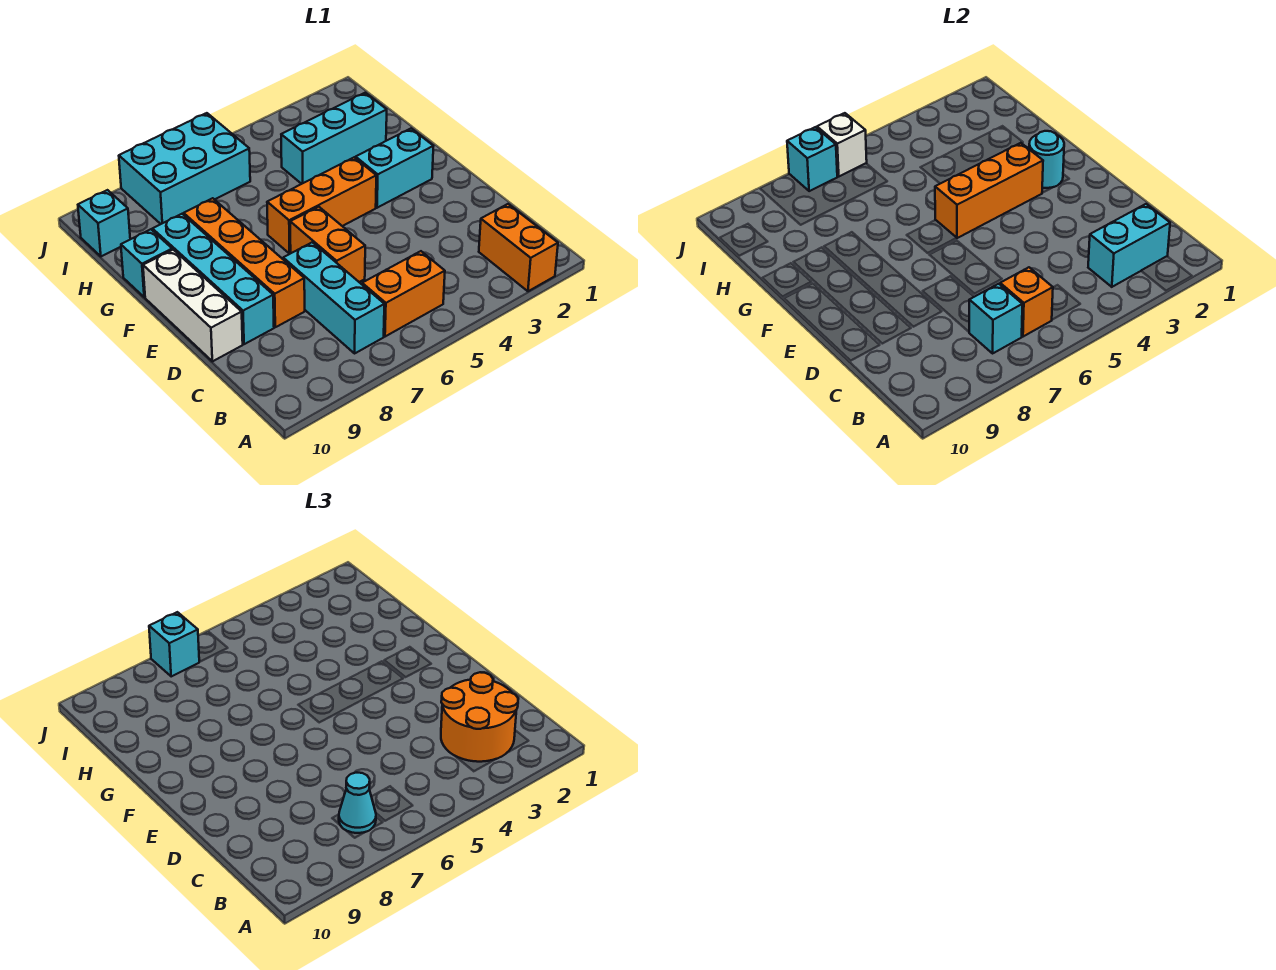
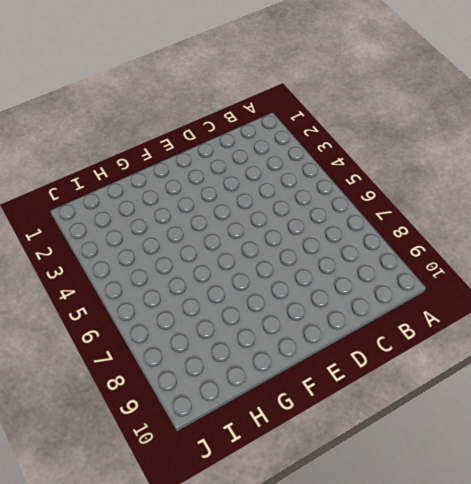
none -> orange 1x2 brick [479,204,558,291]
none -> orange 1x2 brick [362,251,445,337]
none -> cyan 1x3 brick [283,242,384,353]

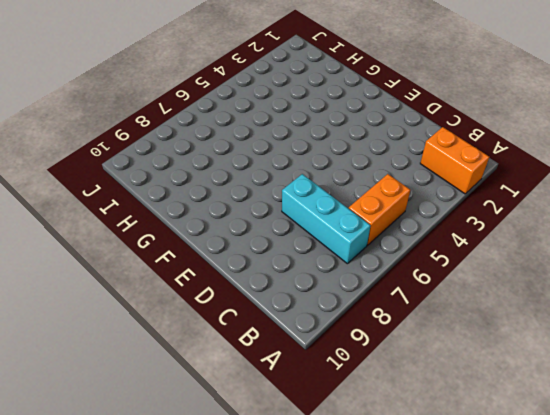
none -> orange 1x2 brick [290,207,365,282]
none -> orange 1x4 brick [184,198,305,327]
none -> cyan 1x4 brick [153,214,274,344]

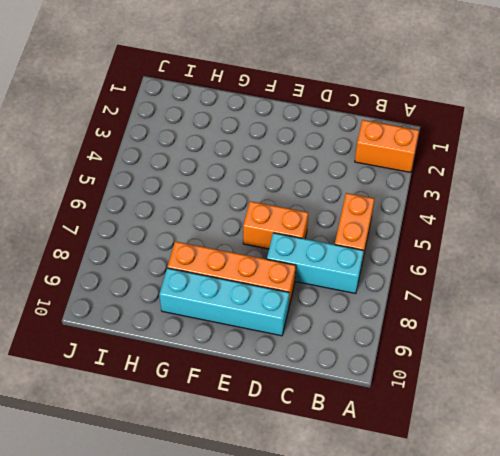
none -> white 1x3 brick [143,250,243,361]
none -> cyan 1x2 brick [356,129,433,208]
none -> orange 1x3 brick [267,158,376,254]

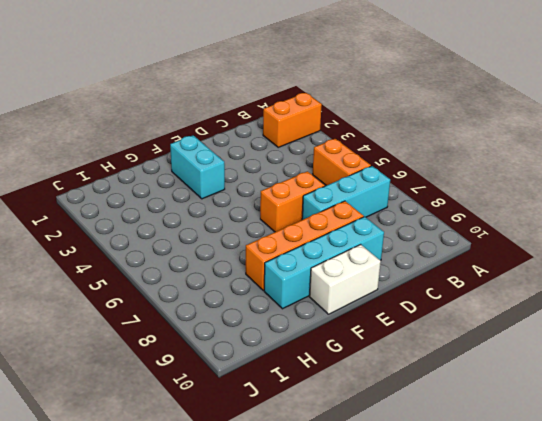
white 1x2 brick [309,244,381,314] -> white 1x3 brick [143,250,243,361]
none -> orange 1x3 brick [267,158,376,254]
none -> cyan 1x1 brick [121,229,172,297]
none -> cyan 1x3 brick [281,93,387,184]

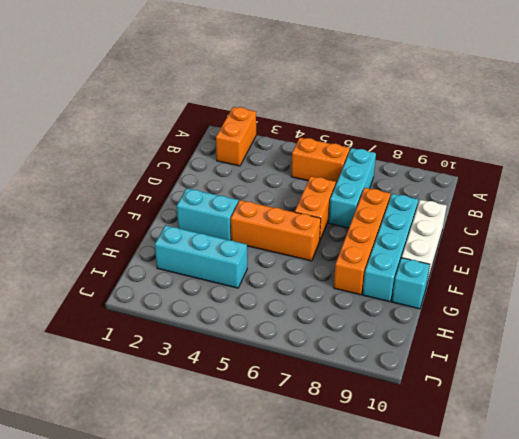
none -> cyan 2x3 brick [119,113,250,224]
none -> cyan 1x1 brick [78,190,130,256]
none -> cyan 1x2 brick [1088,204,1170,287]

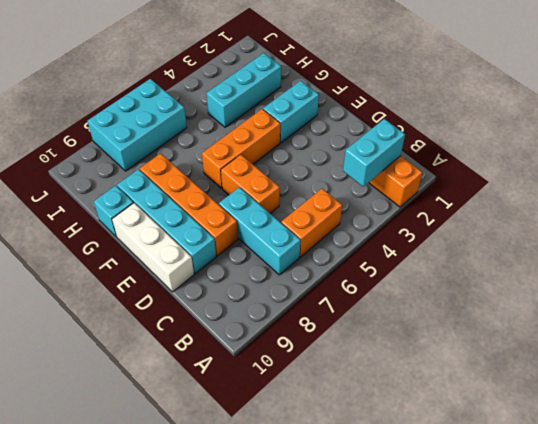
none -> cyan 1x1 brick [78,190,130,256]
none -> orange 1x1 brick [1000,267,1053,337]
none -> cyan 1x1 brick [969,284,1022,353]

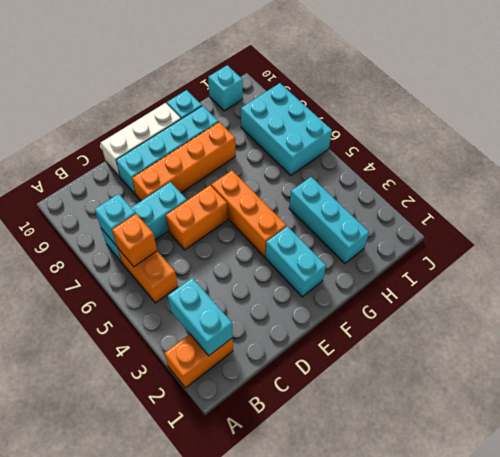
none -> cyan 1x1 round brick [1029,131,1064,188]
none -> orange 1x3 brick [935,143,1043,238]
none -> white 1x1 brick [817,113,867,176]

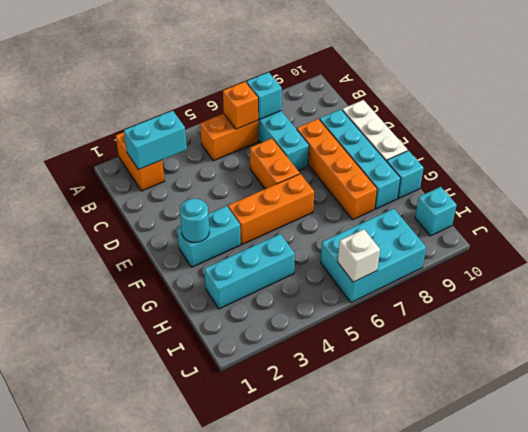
none -> orange 1x3 brick [935,143,1043,238]
none -> cyan 1x1 brick [787,127,837,191]
none -> orange 2x2 round brick [441,672,518,762]

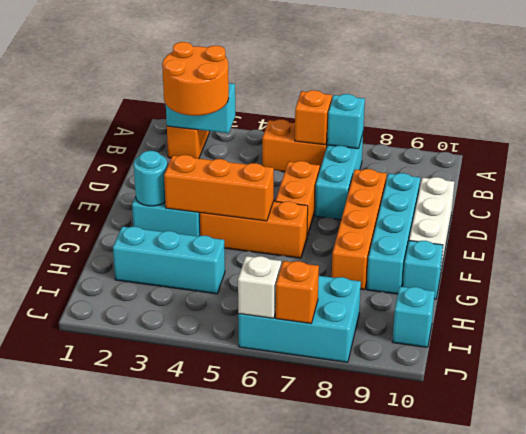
orange 1x1 brick [276,261,319,323] -> cyan 1x1 brick [787,127,837,191]
none -> cyan 1x1 cone [339,773,376,833]
none -> cyan 1x1 brick [149,612,199,676]

